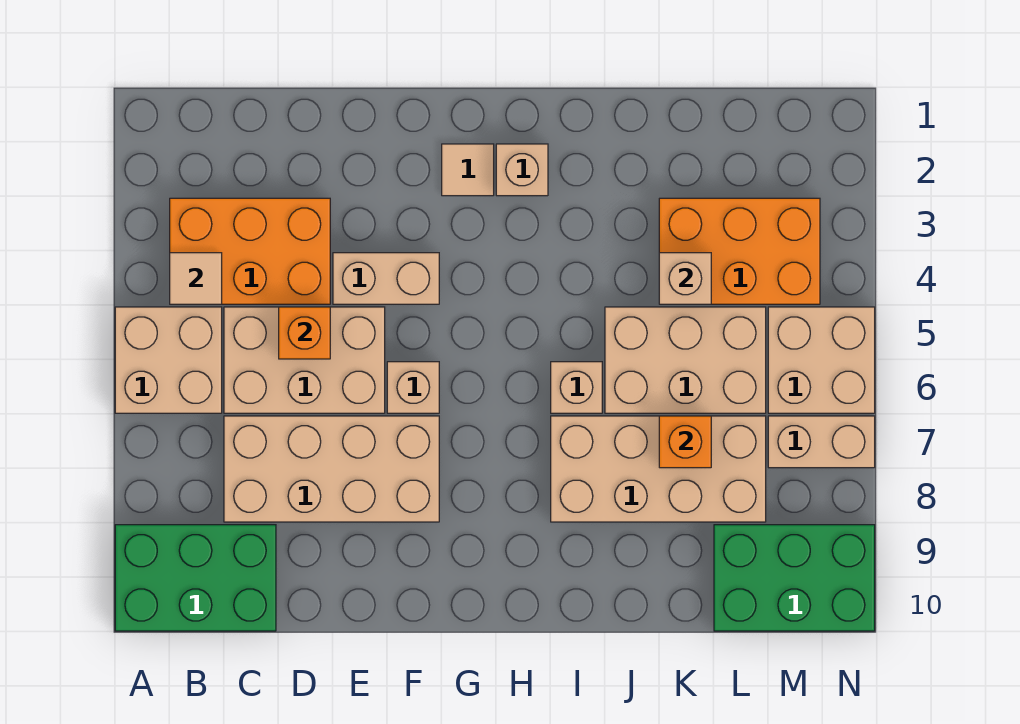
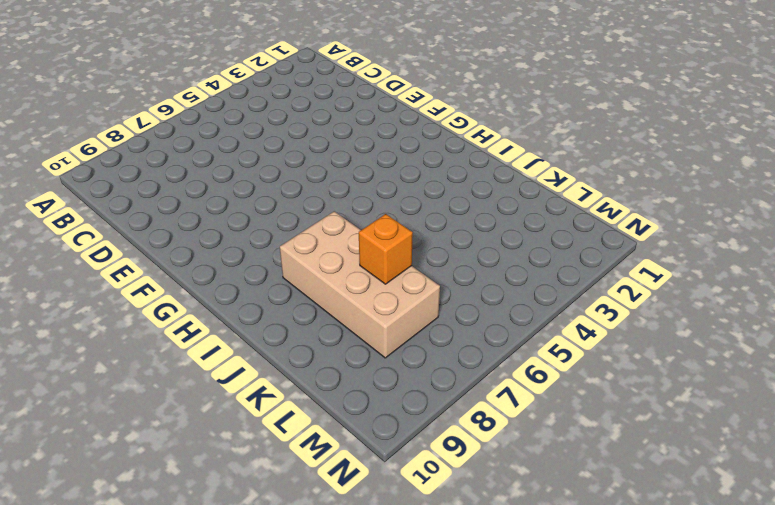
none -> tan 2x2 brick [115,307,222,413]
none -> green 2x3 brick [115,525,276,631]
none -> orange 2x3 brick [170,198,330,304]

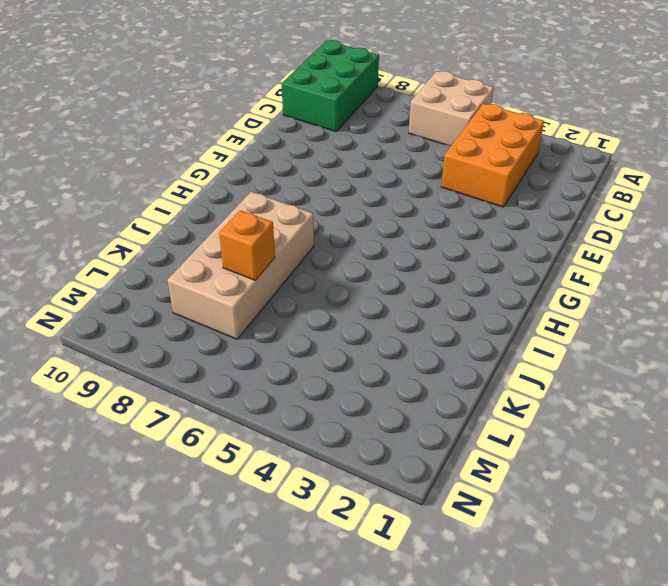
none -> tan 2x3 brick [224,307,385,413]
none -> tan 2x4 brick [224,416,439,522]
none -> tan 1x2 brick [333,253,439,304]

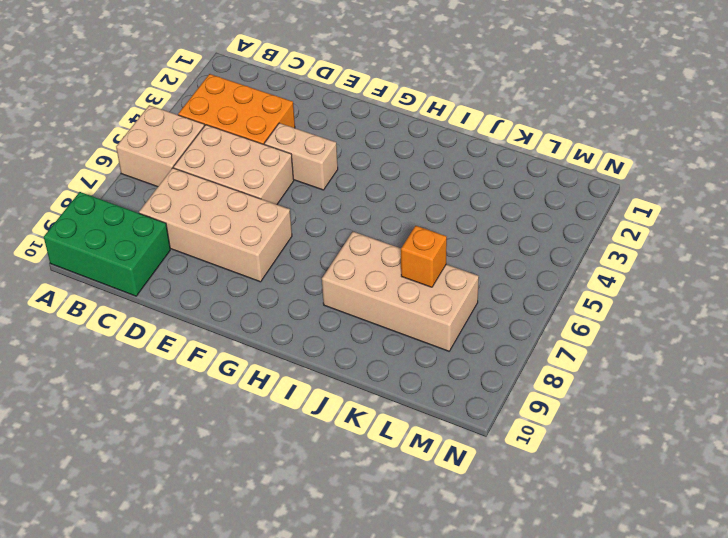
none -> tan 1x1 brick [387,362,439,413]
none -> tan 1x1 tile [442,144,494,196]
none -> tan 1x1 brick [496,144,548,196]

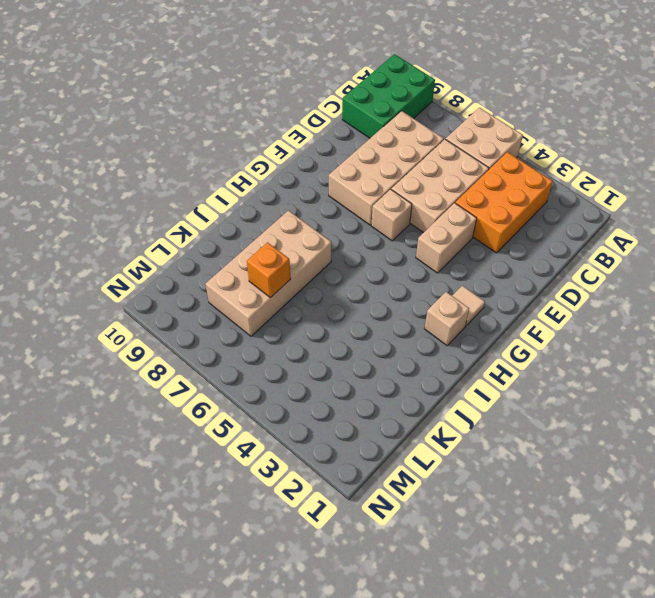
none -> tan 1x1 brick [551,362,602,413]
none -> tan 2x3 brick [605,307,766,413]
none -> orange 2x3 brick [659,198,820,304]

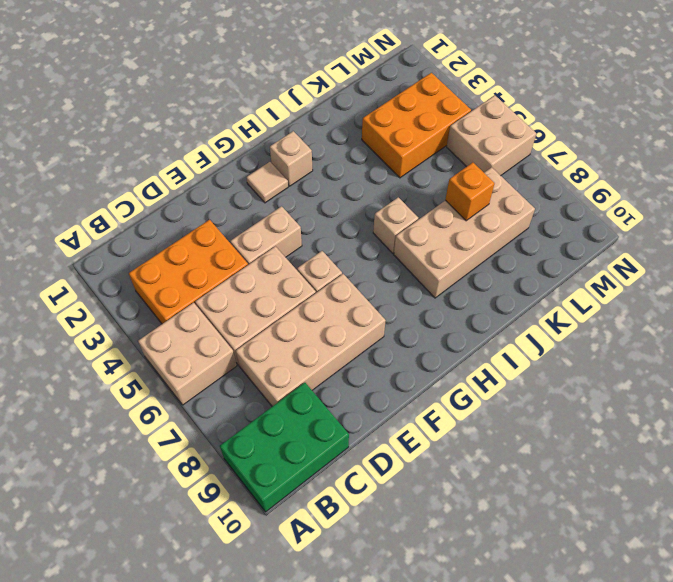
none -> tan 2x3 brick [605,307,766,413]
none -> green 2x3 brick [714,525,875,631]
none -> tan 1x2 brick [768,416,875,468]

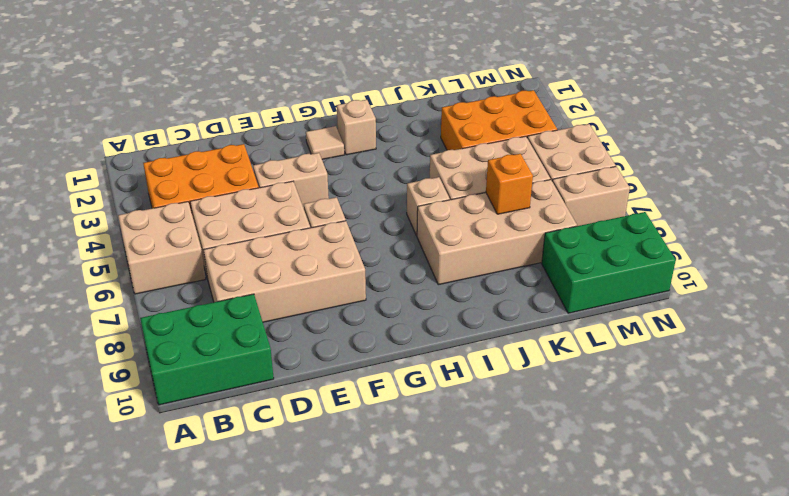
none -> tan 1x1 tile [170,253,222,304]
none -> orange 1x1 brick [279,307,330,359]
none -> tan 1x1 brick [659,253,711,304]

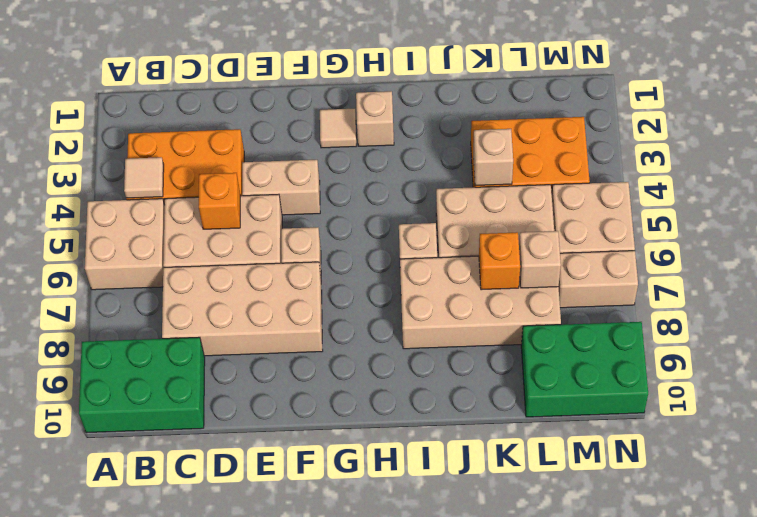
tan 1x1 brick [519,231,561,288] -> none

